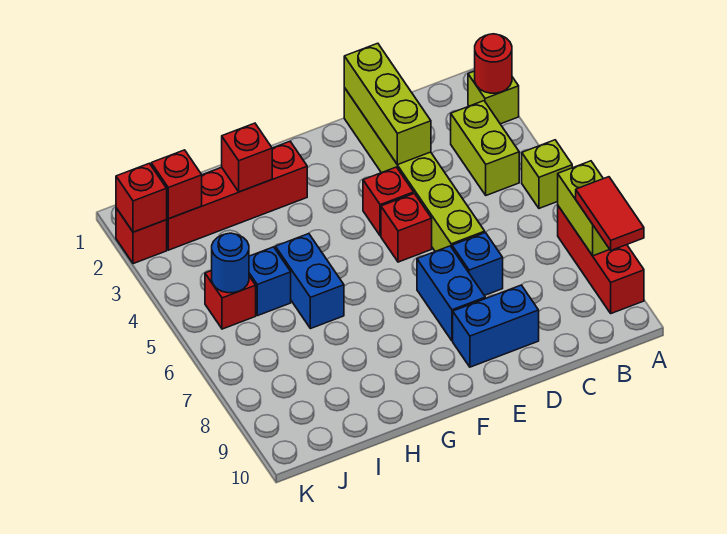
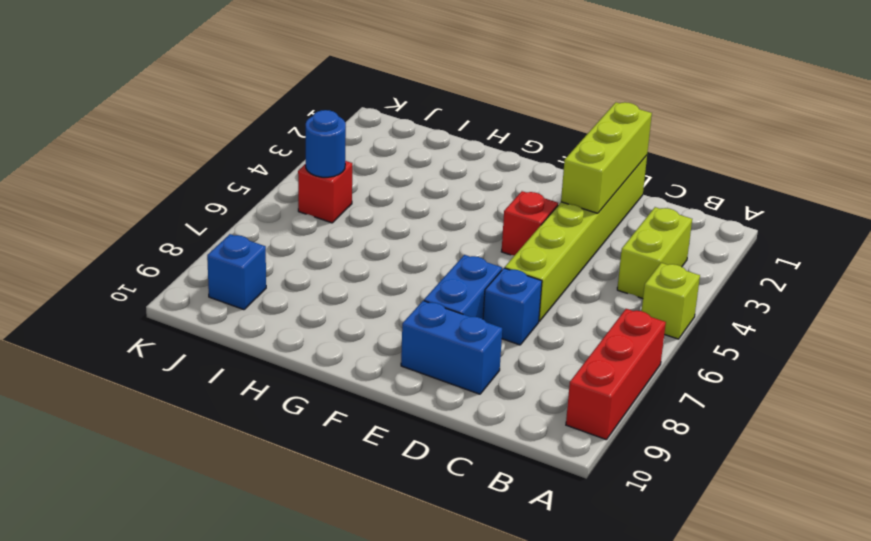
blue 1x1 brick [207,234,266,310] -> blue 1x1 brick moved to [249,247,291,316]
none -> lime 1x1 brick [468,71,519,124]
none -> red 1x1 brick [381,193,432,262]
none -> red 1x4 brick [167,141,307,250]

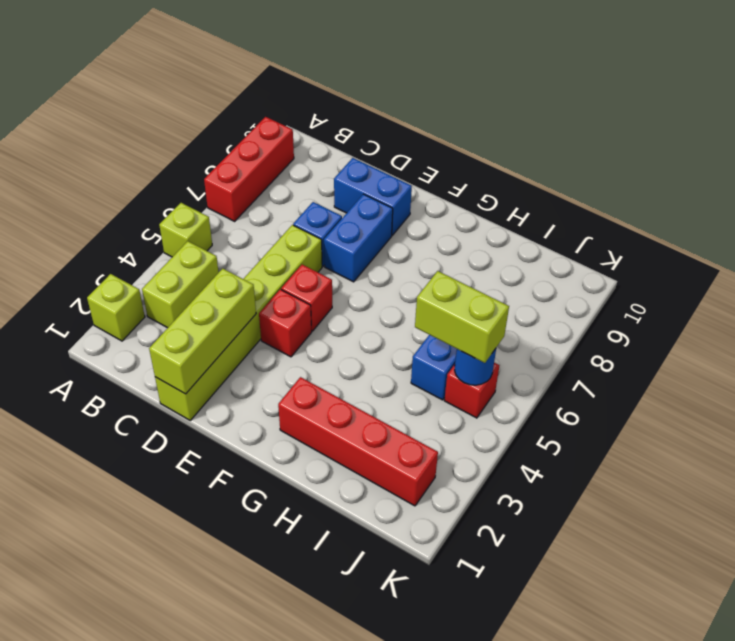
lime 1x2 brick [415,271,509,363] -> lime 1x2 brick turned to [558,161,610,256]
none -> blue 1x2 brick [275,233,344,329]
none -> red 1x1 brick [116,208,167,264]
none -> red 1x1 round brick [475,34,512,93]

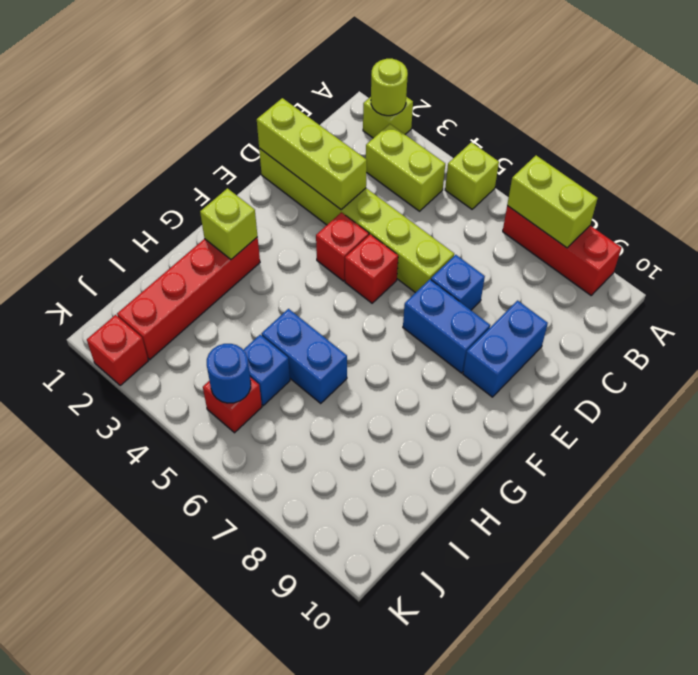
lime 1x1 round brick [371,59,408,116] -> red 1x1 round brick [475,34,512,93]
lime 1x1 brick [200,188,258,259] -> none
none -> red 1x1 brick [222,123,272,192]
none -> red 1x1 brick [151,150,202,219]
none -> red 1x1 brick [116,163,167,232]

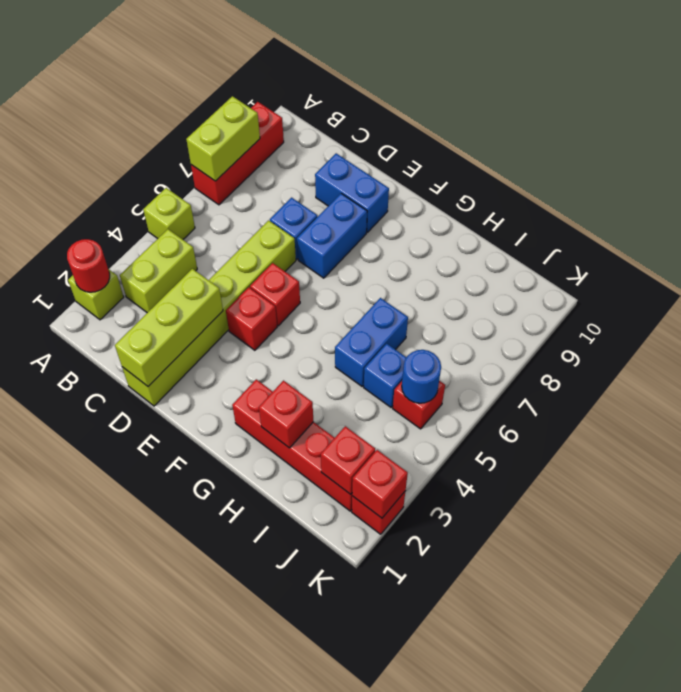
none -> red 1x2 tile [576,177,644,250]

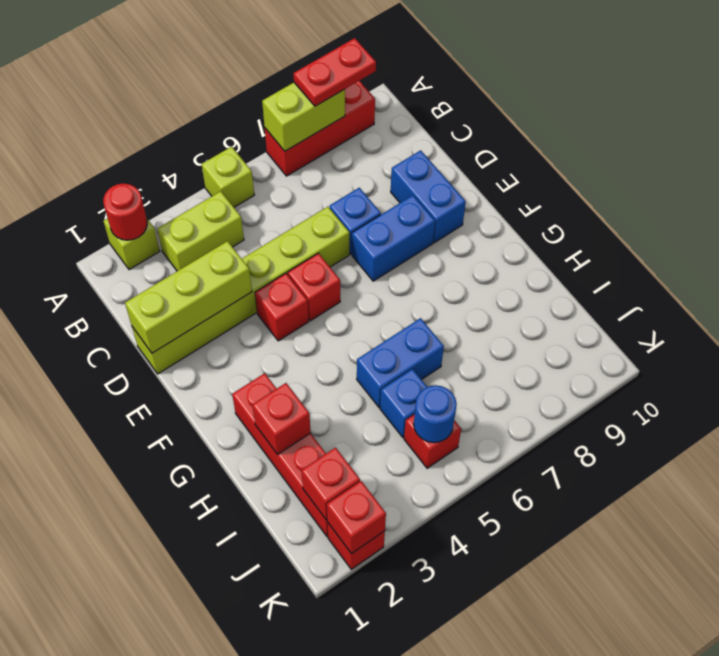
red 1x2 plate [293,38,376,106] -> red 1x2 tile [576,177,644,250]

